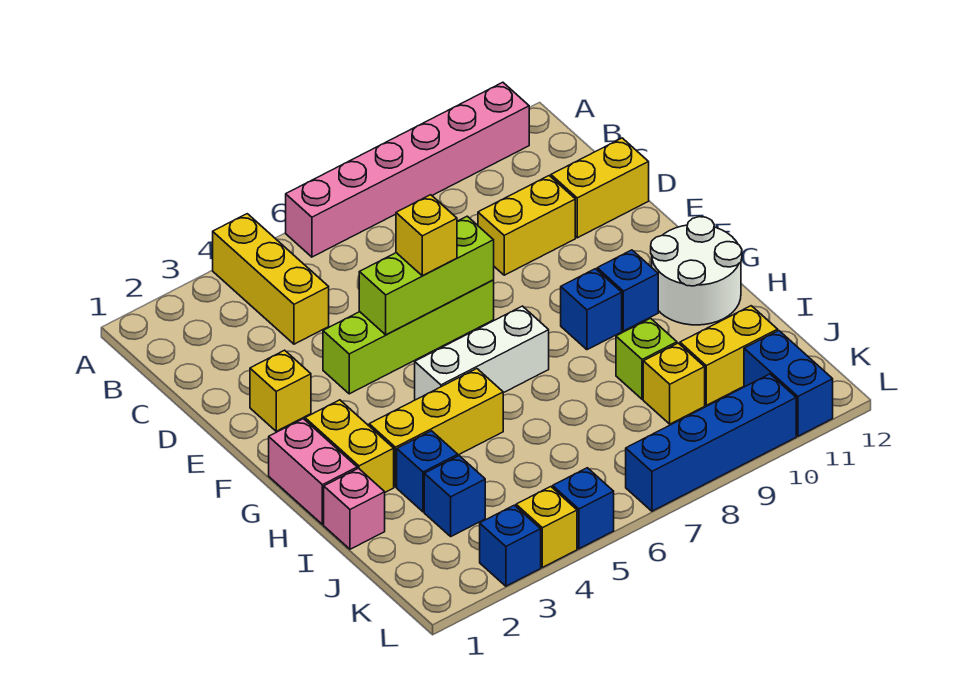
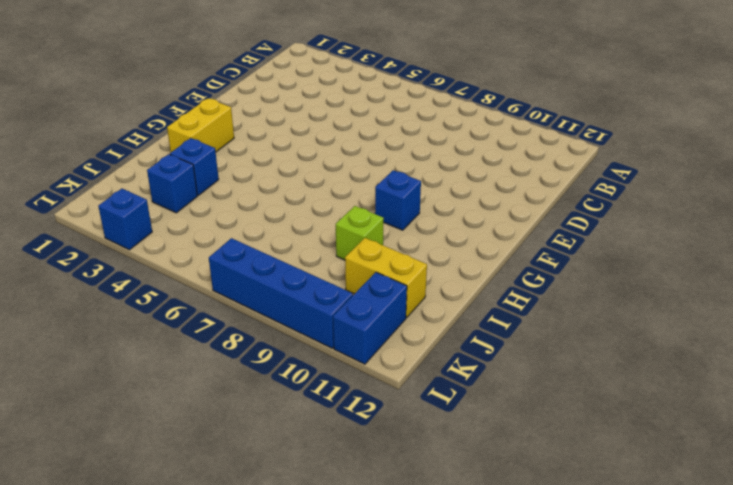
none -> yellow 1x3 brick [213,214,329,344]
none -> pink 1x6 brick [286,82,529,257]
none -> yellow 1x2 brick [478,176,575,275]

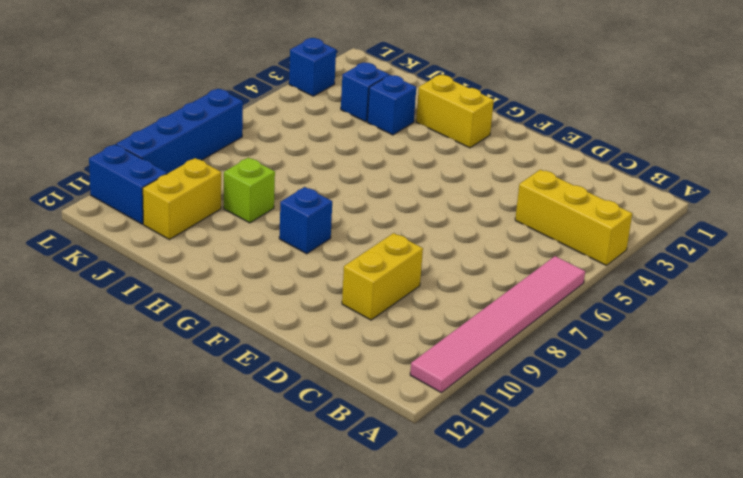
pink 1x6 tile [410,256,585,393] -> pink 1x6 brick [286,82,529,257]
none -> yellow 1x2 brick [551,138,649,238]
none -> yellow 1x1 brick [250,350,311,431]
none -> lime 1x4 brick [323,280,494,394]

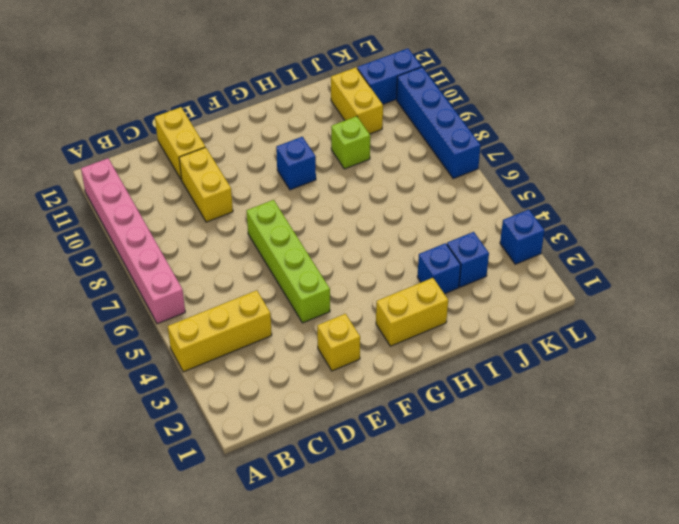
none -> pink 1x2 brick [269,419,357,525]
none -> white 1x3 brick [415,306,549,400]
none -> blue 1x1 brick [597,250,658,331]

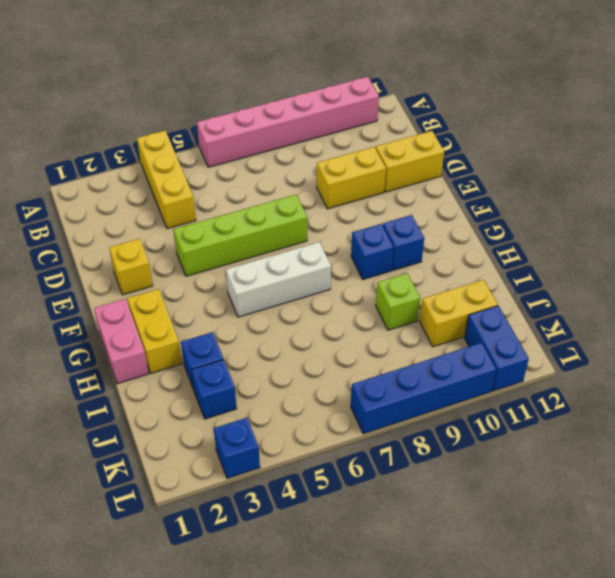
none -> white 2x2 round brick [651,217,742,325]
none -> yellow 1x3 brick [369,369,503,487]
none -> pink 1x1 brick [324,468,385,549]

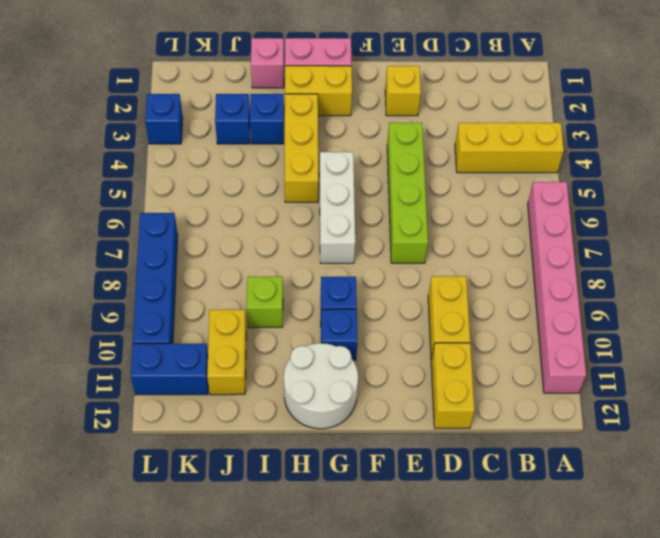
none -> yellow 1x1 brick [643,343,705,424]
none -> yellow 1x1 brick [516,487,577,567]
none -> blue 1x1 brick [553,468,614,549]

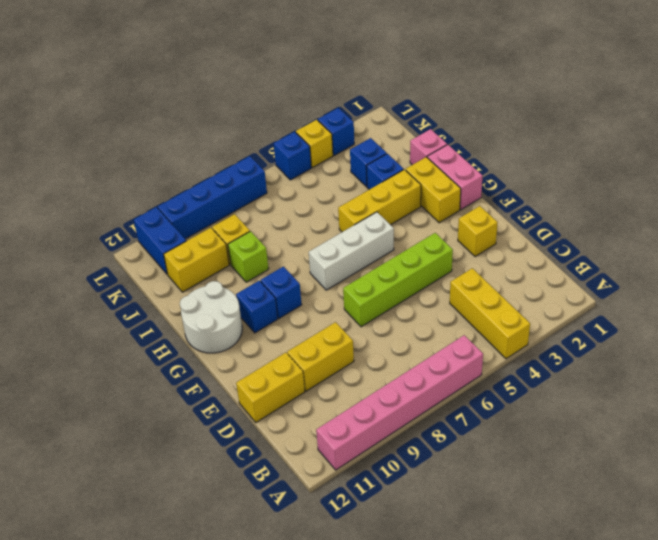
none -> lime 1x3 brick [359,216,494,335]
none -> yellow 1x1 brick [396,195,457,276]

